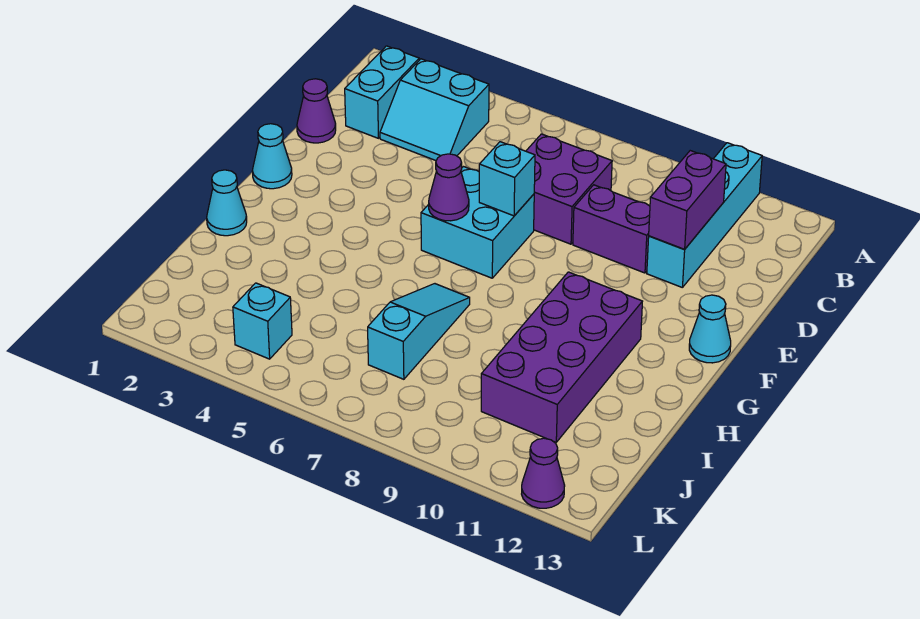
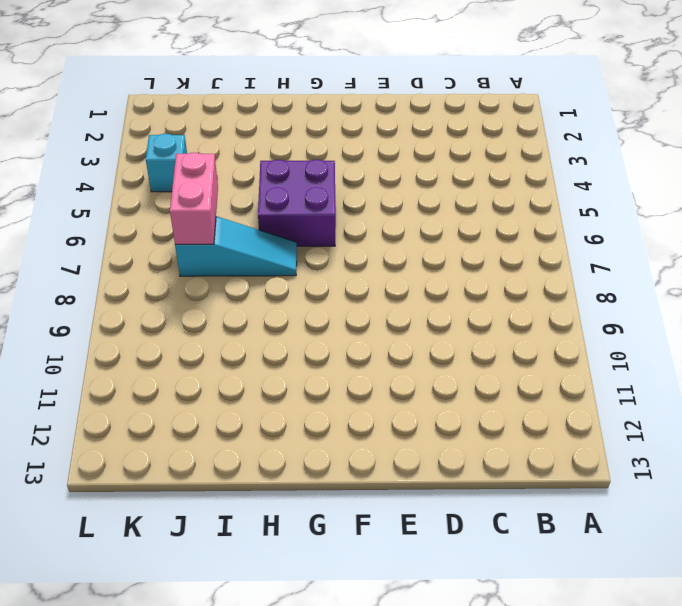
purple 2x2 brick [258,159,336,246] -> purple 2x2 brick moved to [526,134,612,244]
pink 1x2 brick [170,152,218,244] -> none
none -> cyan 1x4 brick [647,143,762,287]
none -> cyan 1x2 brick [345,46,419,138]
none -> cyan 2x2 slope [380,59,489,161]

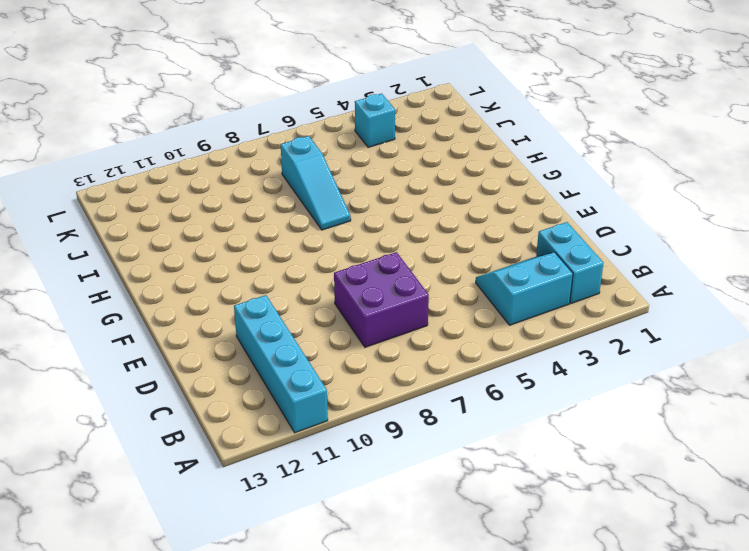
none -> purple 1x1 cone [297,79,336,143]
none -> purple 1x2 brick [573,185,650,273]
none -> cyan 2x2 brick [421,167,534,278]

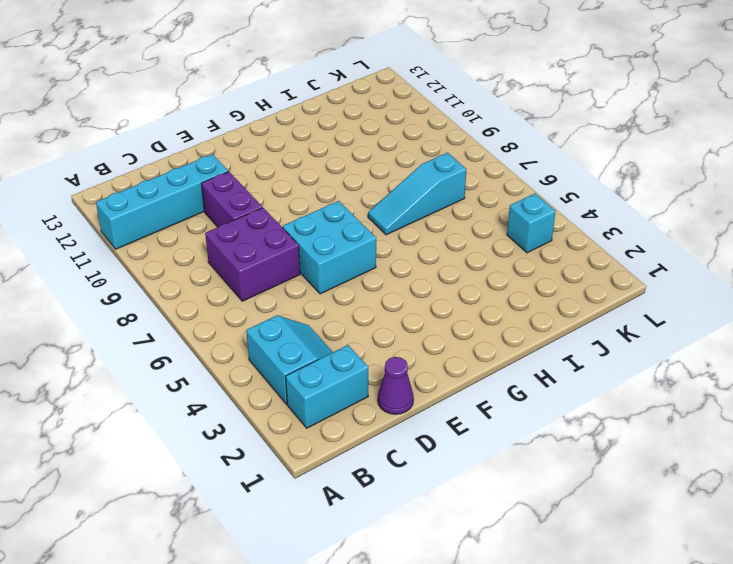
none -> cyan 1x1 cone [252,124,292,189]
none -> cyan 1x1 cone [689,295,731,363]
none -> purple 2x4 brick [481,272,642,442]

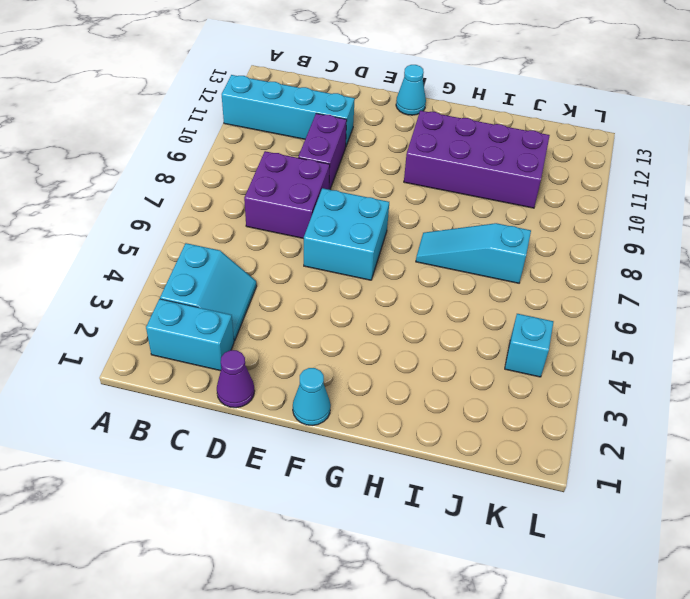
none -> cyan 1x1 cone [207,170,247,236]
none -> purple 1x1 cone [522,438,565,508]
none -> purple 1x2 brick [649,151,726,249]

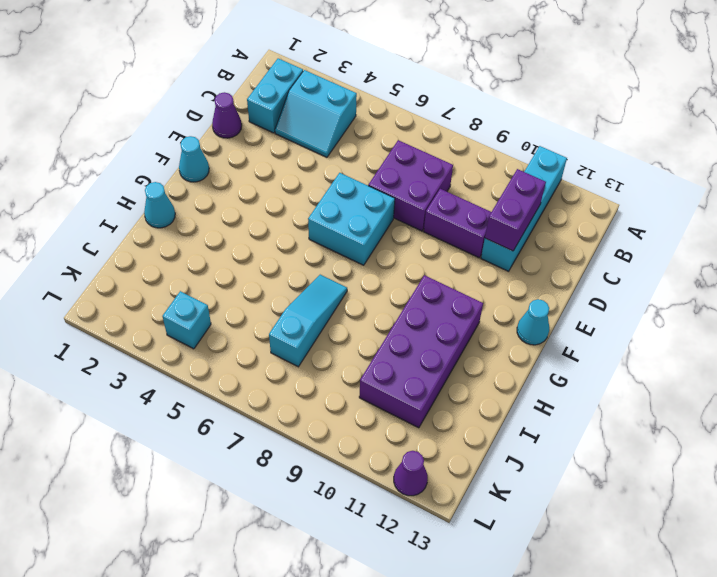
none -> cyan 1x1 brick [479,142,535,216]
none -> purple 1x1 cone [429,154,469,221]

